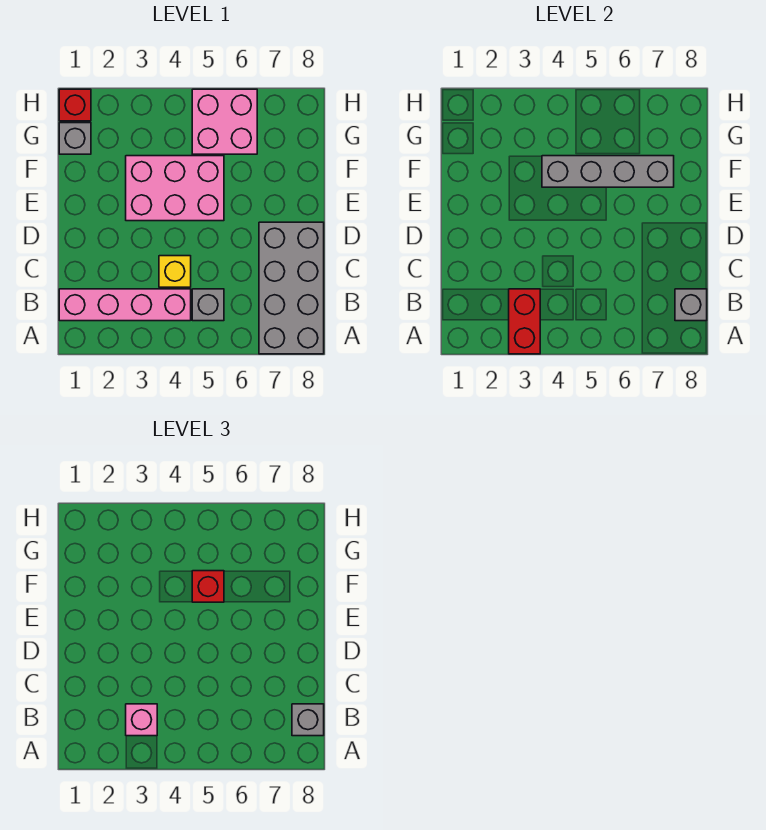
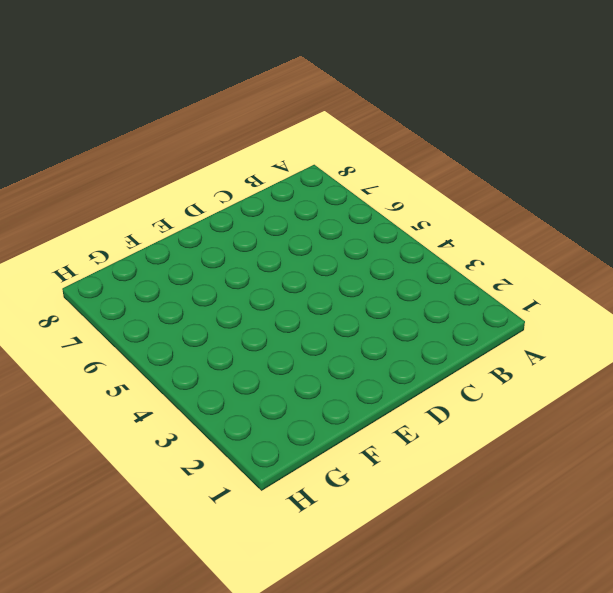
none -> grey 2x4 brick [259,222,324,354]
none -> pink 1x4 brick [59,289,191,321]
none -> grey 1x1 brick [192,289,224,321]

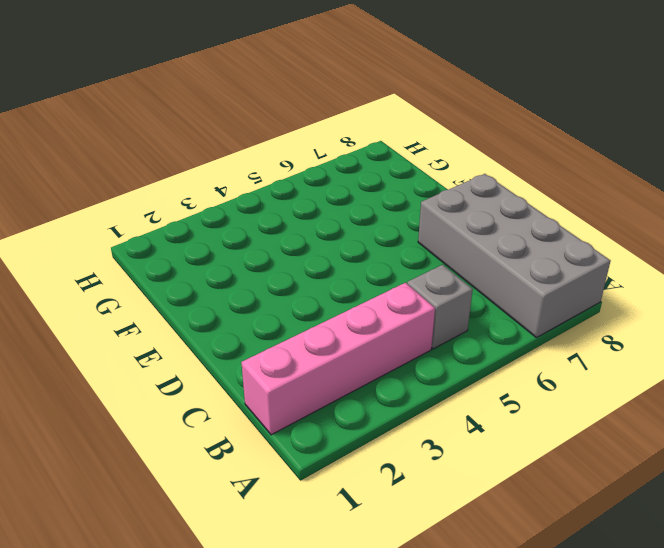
none -> yellow 1x1 brick [159,256,191,287]
none -> pink 2x3 brick [126,156,224,221]
none -> grey 1x1 brick [59,123,91,154]

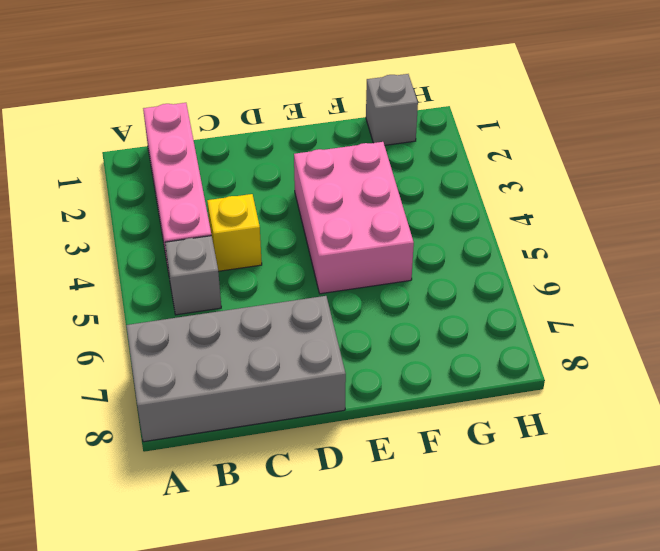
none -> pink 2x2 brick [192,89,257,154]
none -> red 1x1 brick [59,89,91,121]
none -> red 1x2 brick [509,289,540,354]

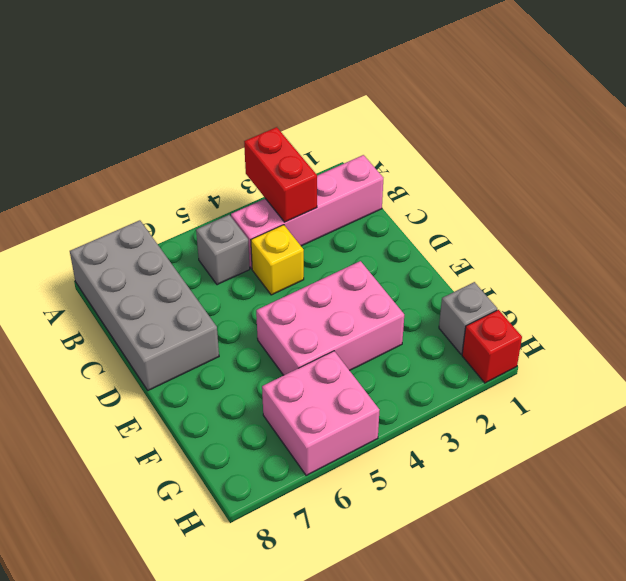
none -> grey 1x1 brick [675,289,707,321]
none -> grey 1x4 brick [542,156,674,187]
none -> pink 1x1 brick [126,704,157,736]

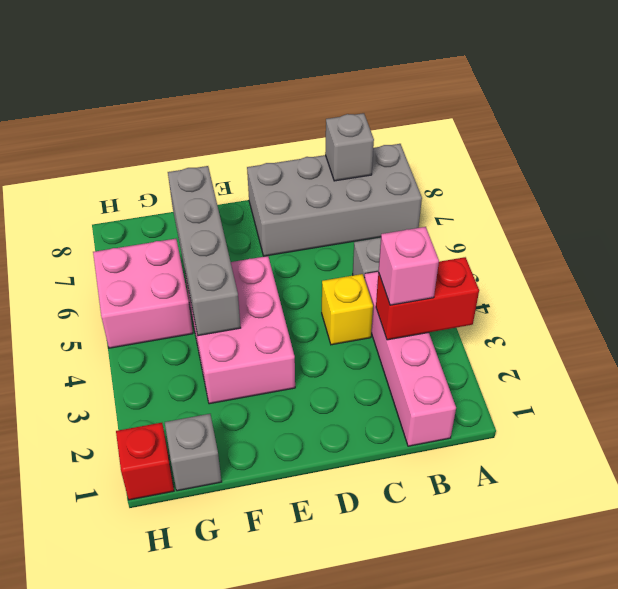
none -> grey 1x1 brick [292,704,324,736]
none -> red 1x1 brick [192,571,224,602]

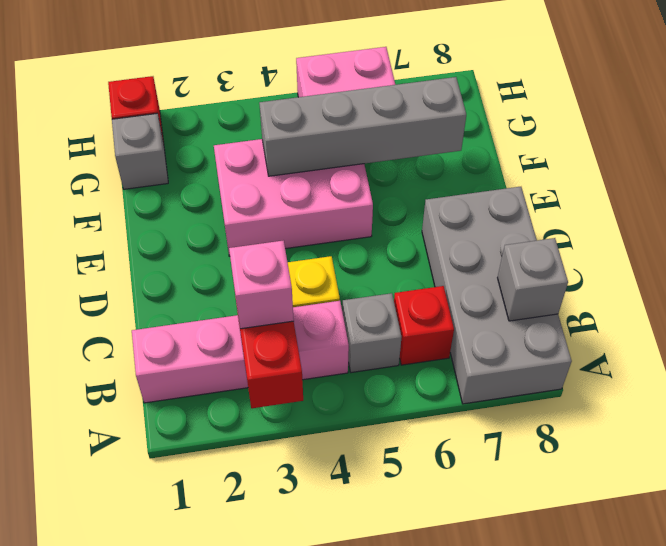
red 1x1 brick [394,286,454,365] -> red 1x1 brick moved to [192,571,224,602]
none -> grey 1x1 brick [292,704,324,736]

